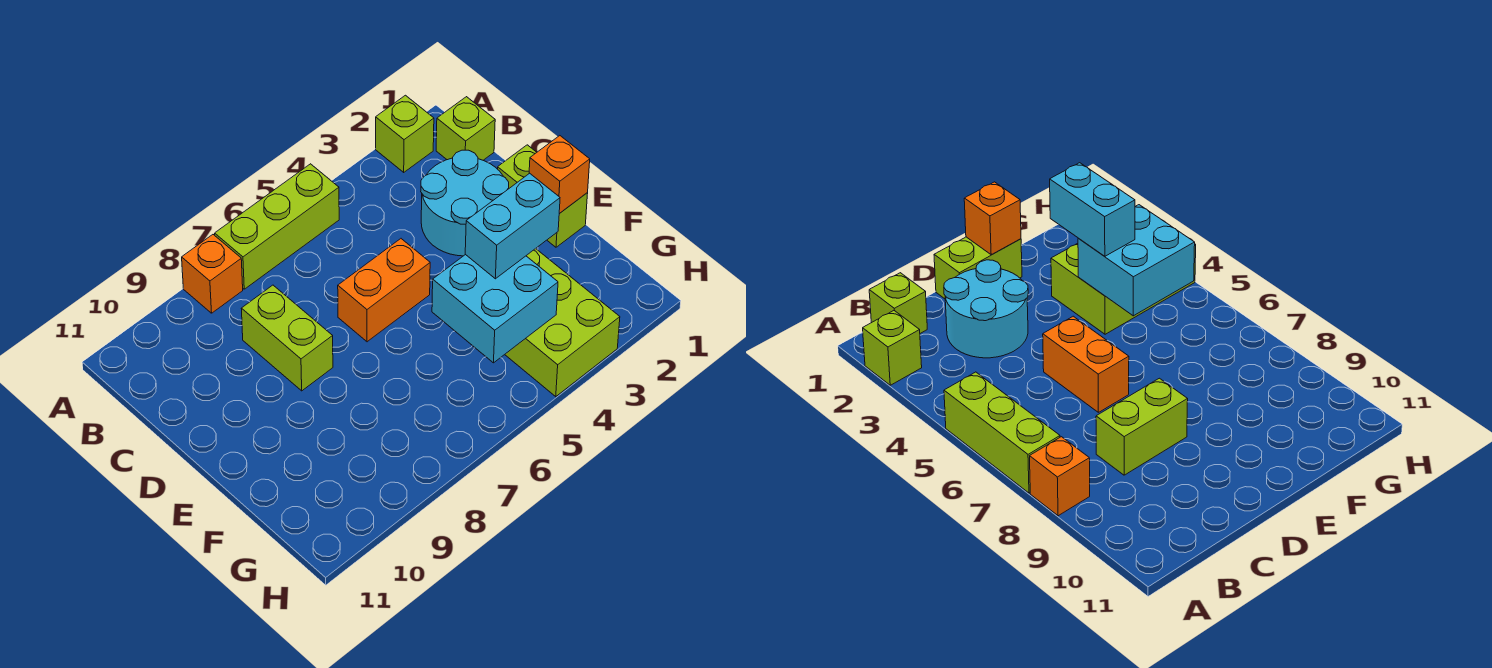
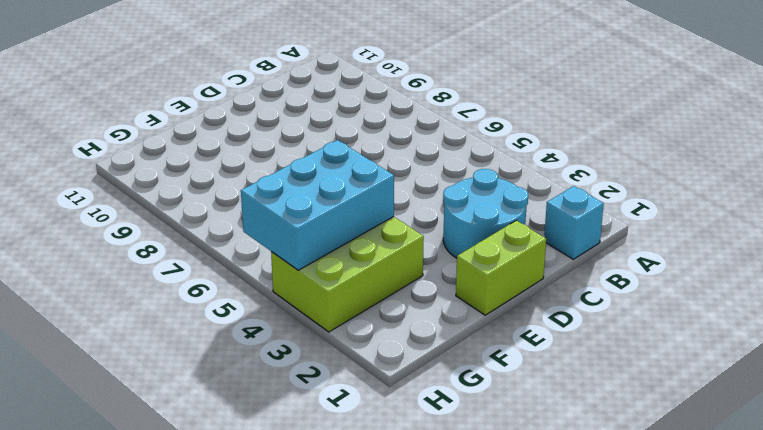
cyan 1x1 brick [544,186,604,259] -> lime 1x1 brick [436,97,495,160]
cyan 2x3 brick [241,140,394,270] -> cyan 2x2 brick [432,254,558,363]
none -> lime 1x1 brick [376,95,434,172]
none -> lime 1x3 brick [215,164,339,289]
none -> orange 1x1 brick [182,235,243,313]

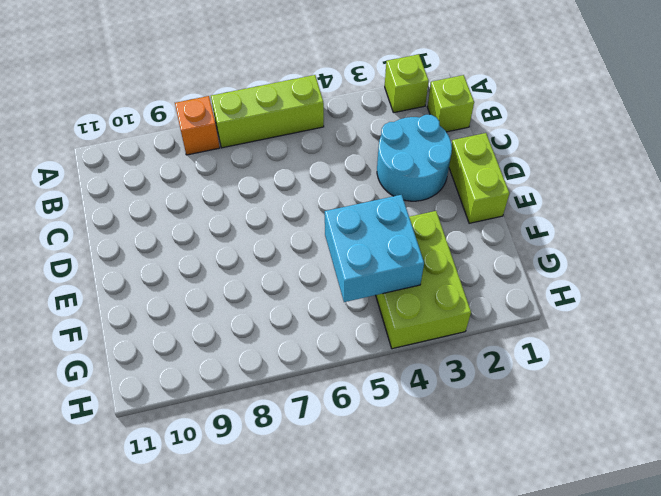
none -> lime 1x2 brick [241,285,333,391]
none -> orange 1x2 brick [338,239,430,342]
none -> orange 1x1 brick [529,136,590,214]

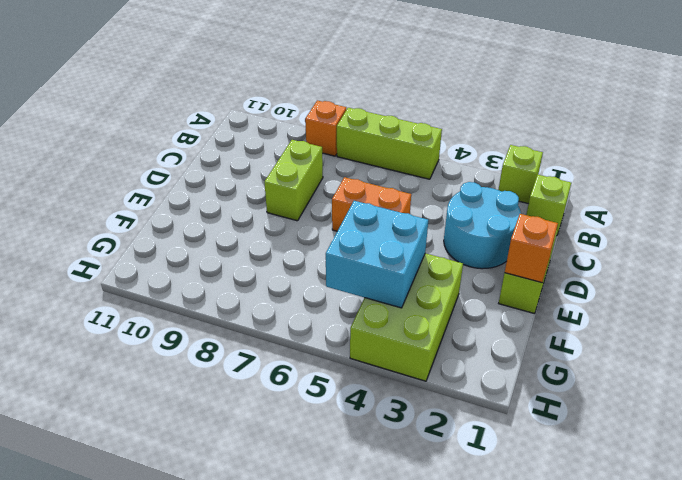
none -> cyan 1x2 brick [465,173,560,279]

